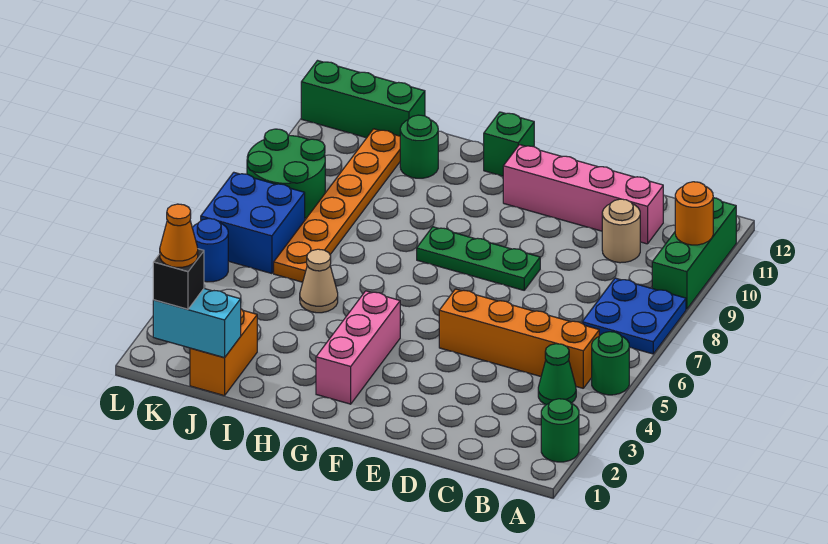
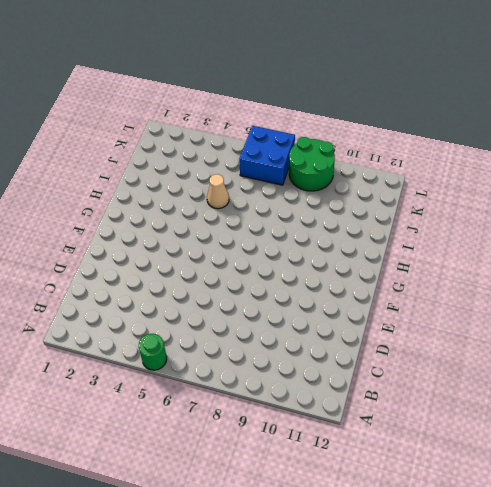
none -> green 1x1 round brick [541,399,579,462]
none -> blue 2x2 plate [582,278,686,354]
none -> green 1x3 brick [652,198,736,309]

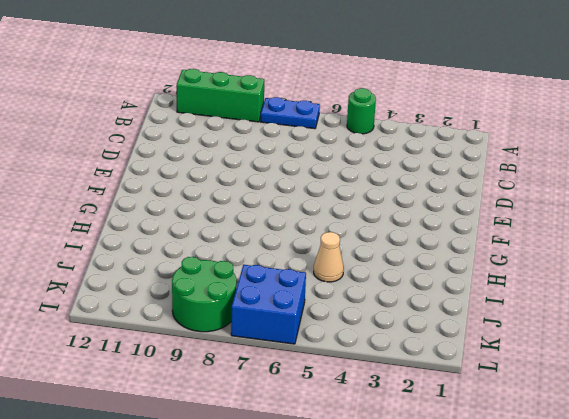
blue 1x2 plate [261,97,320,129] -> blue 2x2 plate [582,278,686,354]
none -> green 1x1 round brick [541,399,579,462]
none -> green 1x1 cone [538,344,576,405]
none -> orange 1x4 brick [439,289,599,388]

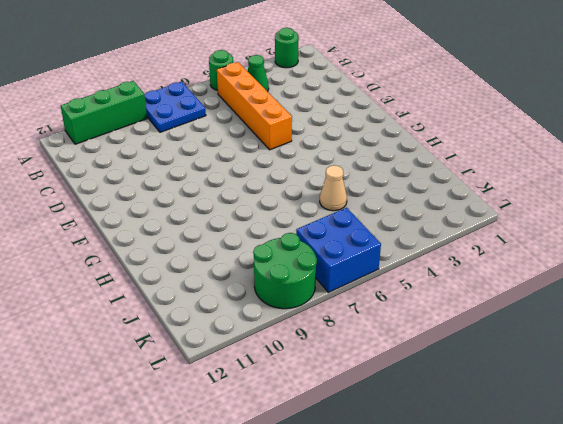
none -> tan 1x1 round brick [602,199,640,263]
none -> pink 1x4 brick [503,145,663,244]
none -> green 1x3 plate [417,227,540,290]

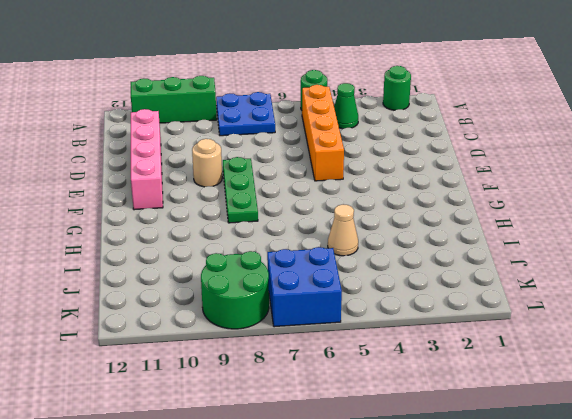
tan 1x1 round brick [192,139,222,187] -> tan 1x1 round brick moved to [602,199,640,263]
none -> pink 1x3 brick [316,291,400,404]
none -> green 1x1 brick [484,112,534,176]
none -> green 1x1 round brick [400,115,438,178]

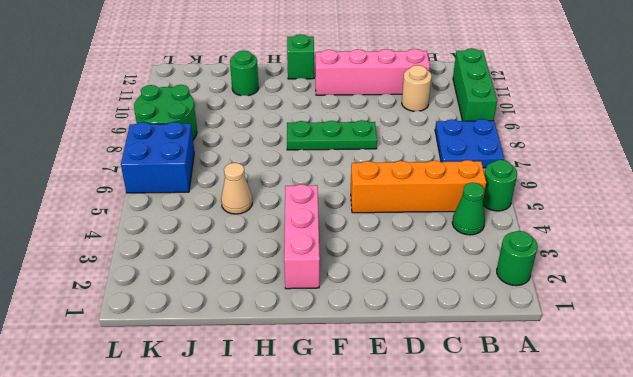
none -> orange 1x2 brick [190,309,257,396]
none -> orange 1x6 plate [274,129,400,282]
none -> green 1x3 brick [301,61,425,138]

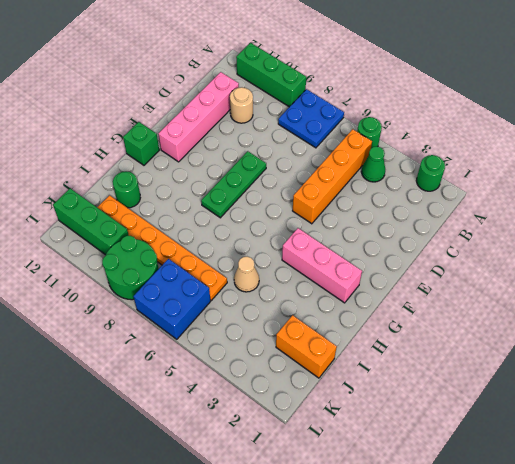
green 1x3 brick [53,188,129,255] -> green 1x3 brick turned to [301,61,425,138]
none -> blue 1x1 round brick [192,218,228,282]
none -> orange 1x1 round brick [675,182,713,245]
none -> cyan 1x2 brick [153,289,241,358]

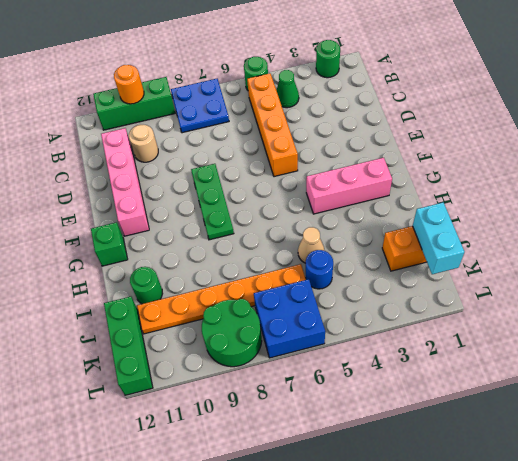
blue 1x1 round brick [306,250,333,289] -> blue 1x1 round brick moved to [192,218,228,282]
none -> black 1x1 brick [153,249,204,309]
none -> orange 1x1 cone [160,204,198,267]

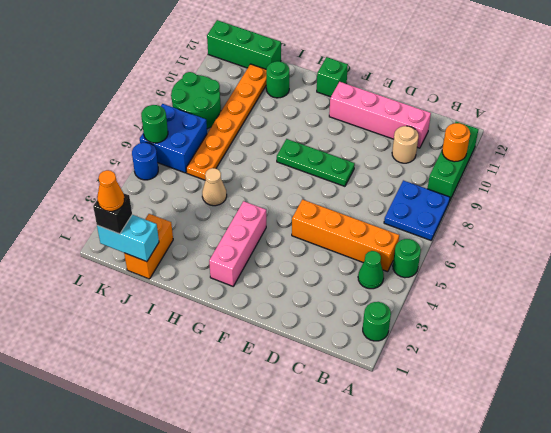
green 1x1 round brick [141,105,168,143] -> none

